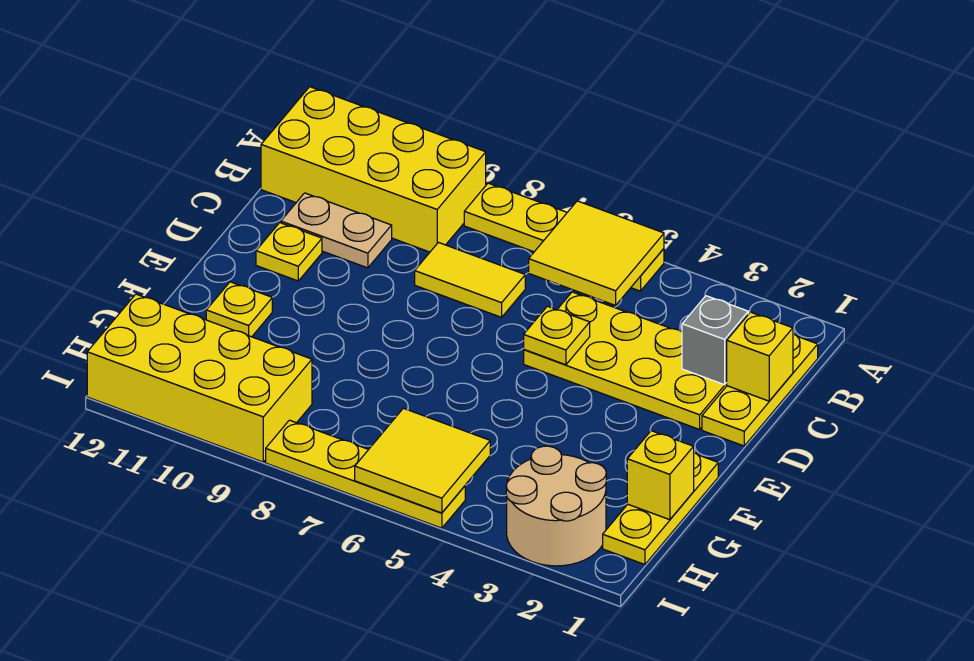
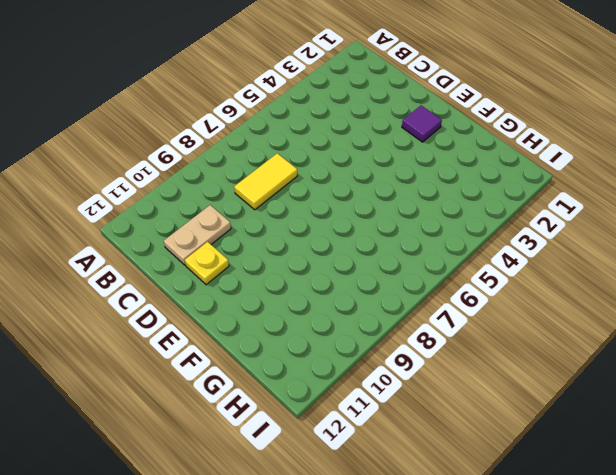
purple 1x1 tile [402,105,442,142] -> none
none -> yellow 1x4 plate [464,183,664,291]
none -> yellow 2x4 brick [261,87,486,252]
none -> yellow 1x3 plate [702,334,818,446]

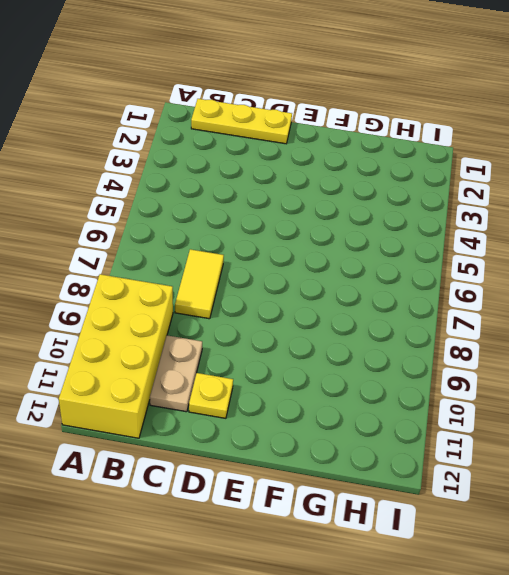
none -> yellow 1x4 plate [464,183,664,291]
none -> yellow 2x4 plate [524,292,727,429]
none -> yellow 1x3 plate [603,453,718,565]

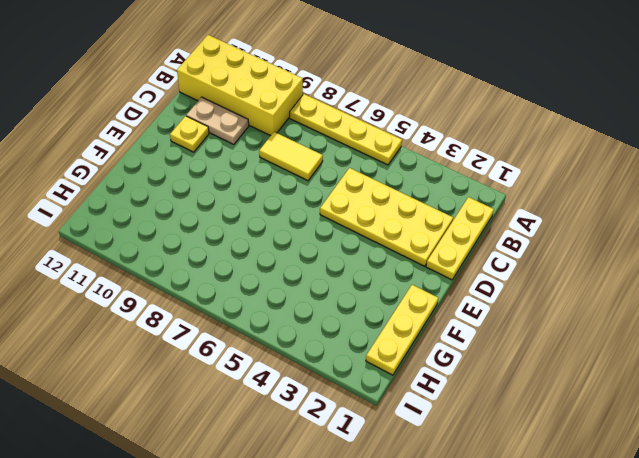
none -> yellow 1x1 plate [206,282,272,337]
none -> tan 2x2 round brick [506,446,606,566]
none -> yellow 2x4 brick [87,294,312,462]

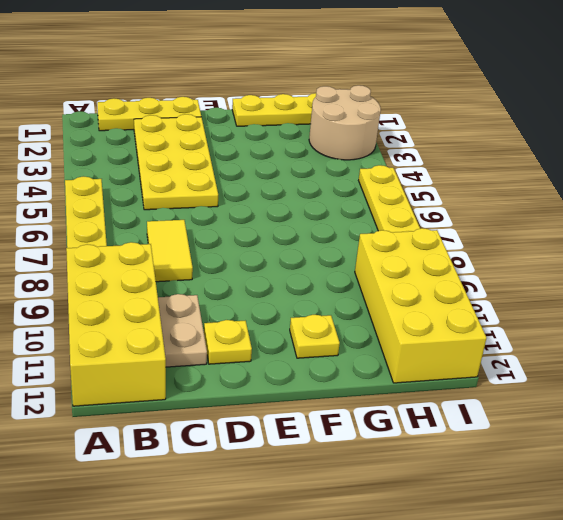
none -> yellow 2x2 tile [529,201,664,305]
none -> yellow 1x1 brick [727,312,793,401]
none -> grey 1x1 brick [682,296,748,385]

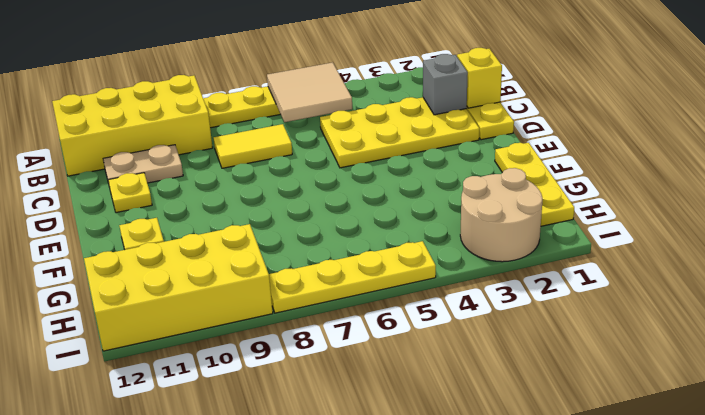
tan 2x2 tile [267,62,352,122] -> yellow 2x2 tile [529,201,664,305]
none -> yellow 1x1 plate [524,306,590,365]
none -> yellow 1x1 brick [627,431,694,520]
none -> yellow 2x2 tile [355,408,490,513]

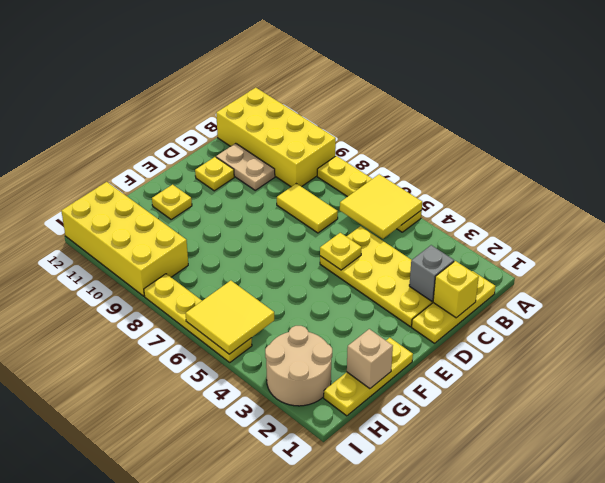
tan 1x1 brick [347,329,393,389] -> yellow 1x1 brick [627,431,694,520]

